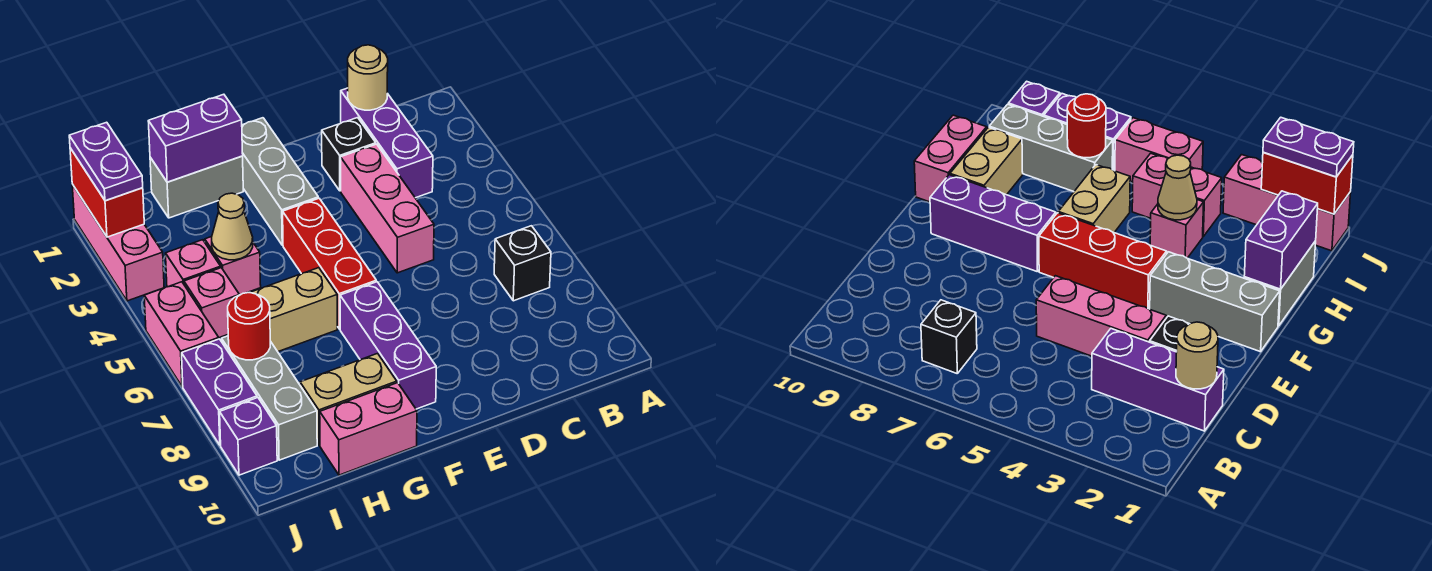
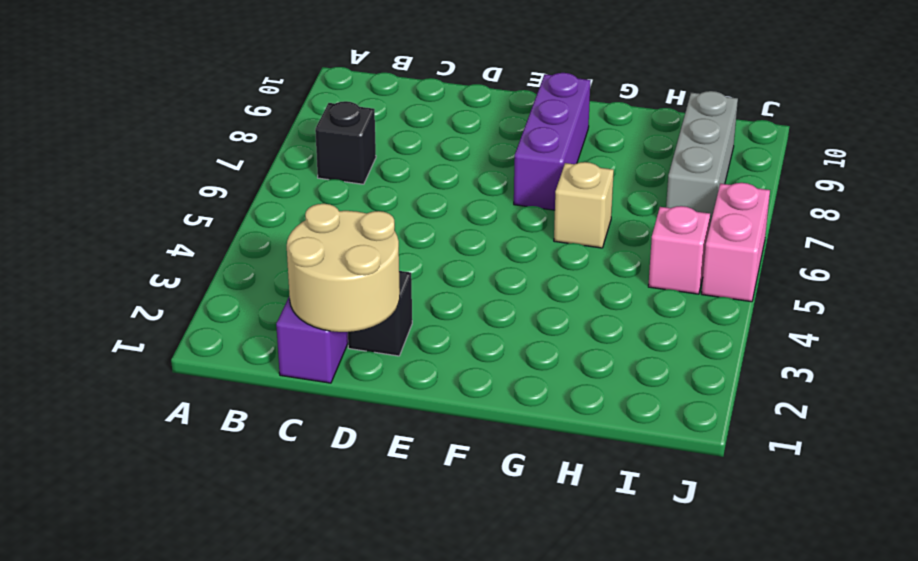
tan 2x2 round brick [287,204,400,332] -> tan 1x1 round brick [348,45,388,110]
tan 1x1 brick [554,162,614,248] -> tan 1x2 brick [250,268,337,352]
none -> pink 1x3 brick [341,144,434,273]
none -> grey 1x3 brick [242,118,318,245]
none -> red 1x3 brick [283,198,376,329]

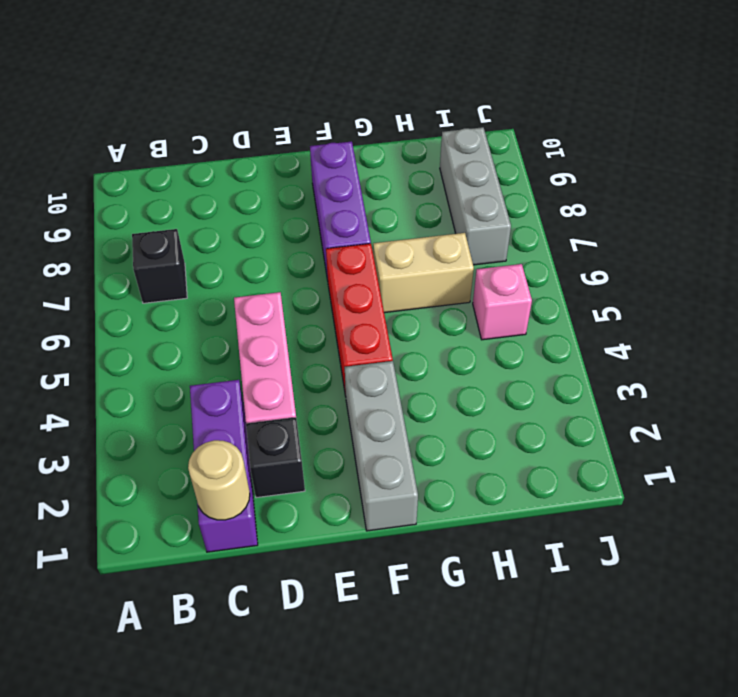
none -> grey 1x2 brick [150,156,243,218]
none -> tan 1x2 brick [300,354,397,445]
none -> pink 1x2 brick [320,383,417,475]

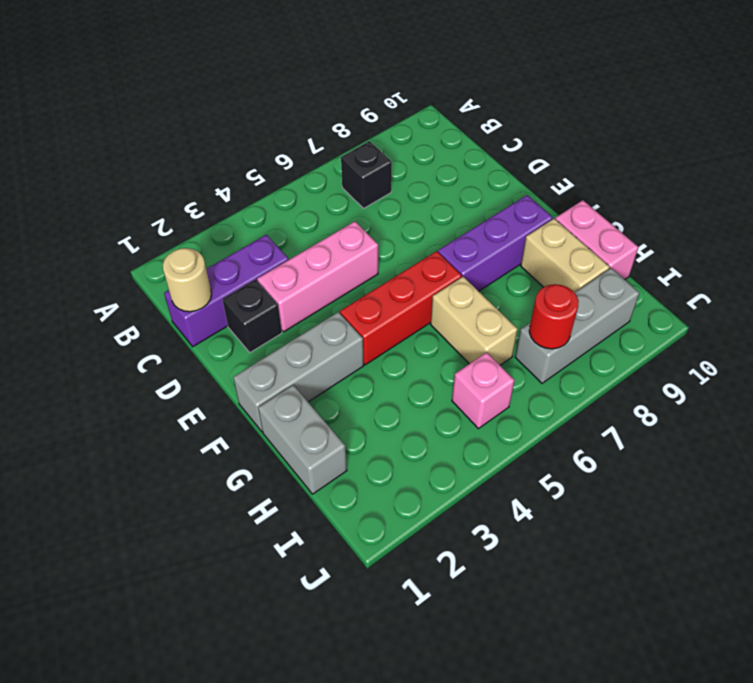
none -> pink 1x1 brick [205,237,261,295]
none -> pink 1x1 brick [166,240,221,287]
none -> pink 1x3 brick [72,184,164,301]

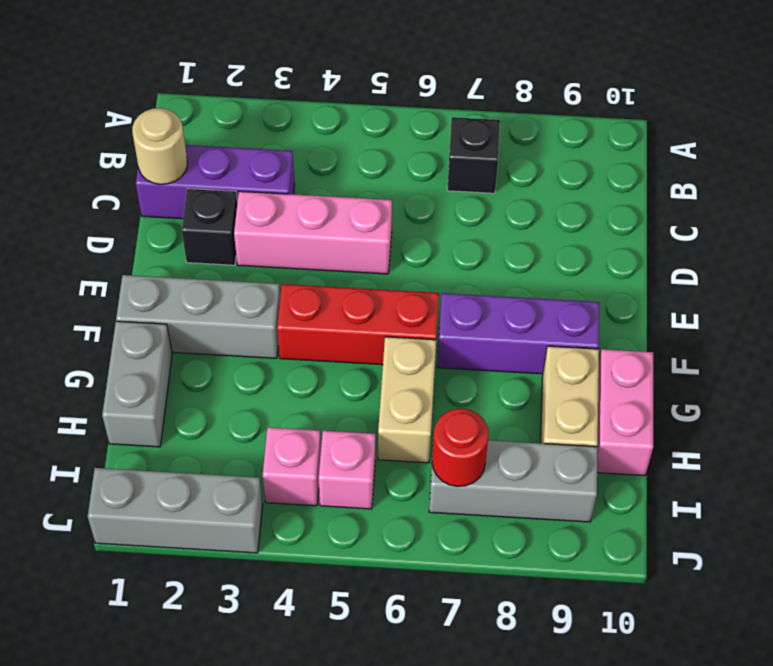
grey 1x3 brick [88,468,263,553] -> pink 1x3 brick [72,184,164,301]
none -> pink 1x1 brick [205,237,261,295]
none -> pink 1x2 brick [144,282,219,387]
none -> purple 1x2 brick [182,339,257,445]

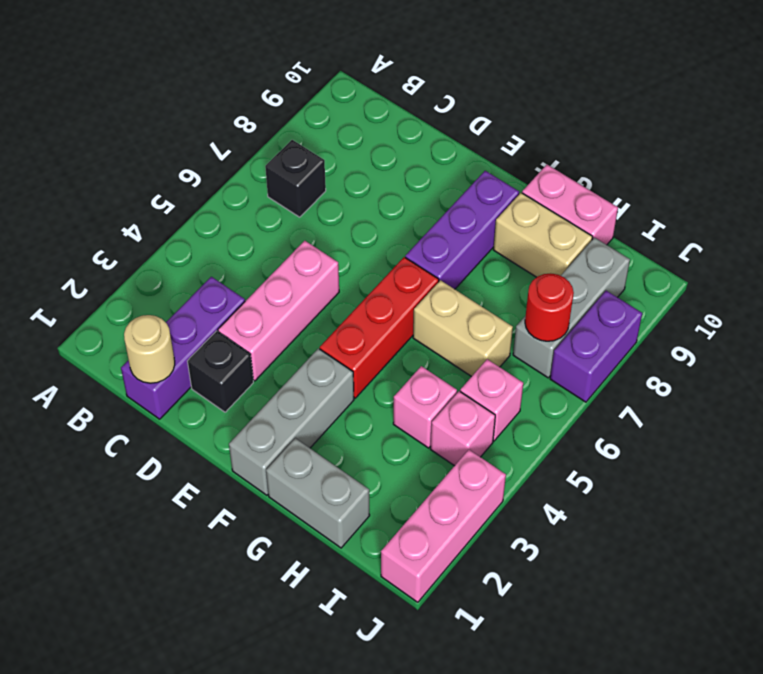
none -> pink 1x2 brick [144,282,219,387]
none -> purple 1x1 brick [220,398,277,475]
none -> purple 1x2 brick [148,94,243,182]

